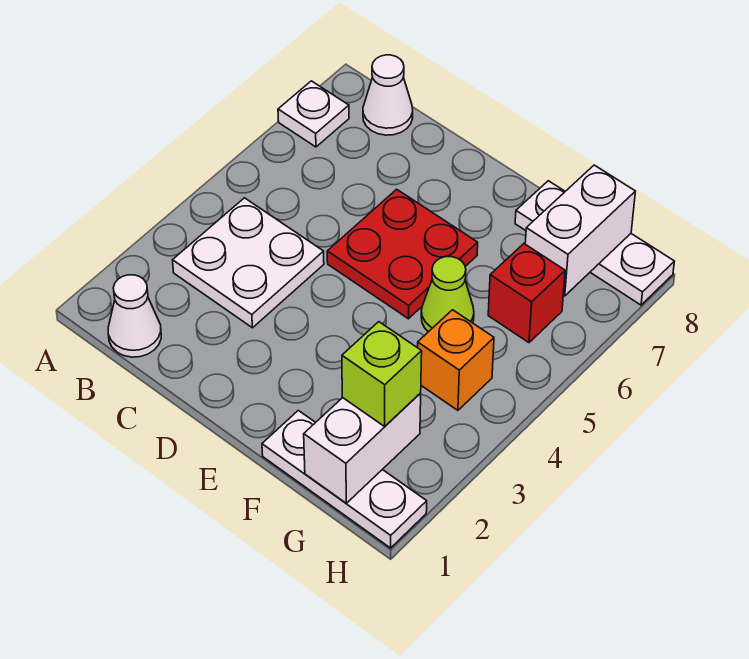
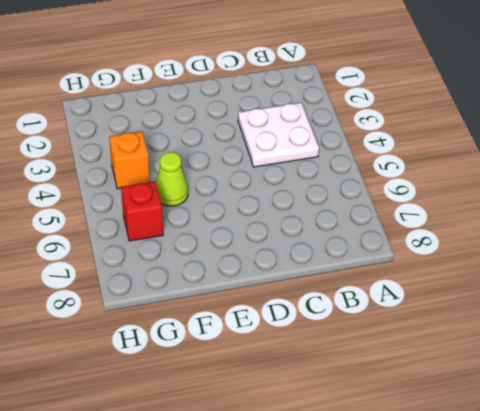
none -> white 1x1 plate [278,81,349,147]
none -> white 1x1 cone [108,275,161,357]
none -> white 1x1 cone [363,55,413,135]

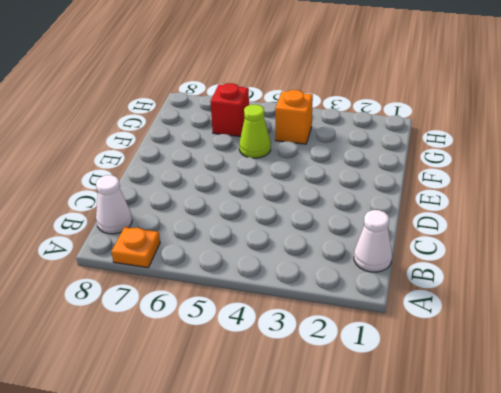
orange 1x1 plate [112,227,160,268] -> white 1x1 plate [278,81,349,147]
none -> white 2x2 plate [173,198,324,328]
none -> red 2x2 plate [327,189,478,319]
none -> white 1x3 plate [262,410,427,548]

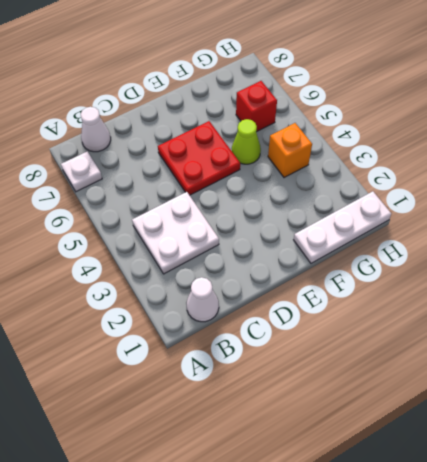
none -> white 1x3 plate [515,181,675,305]
none -> white 1x2 brick [304,393,421,503]
none -> white 1x2 brick [525,165,635,296]

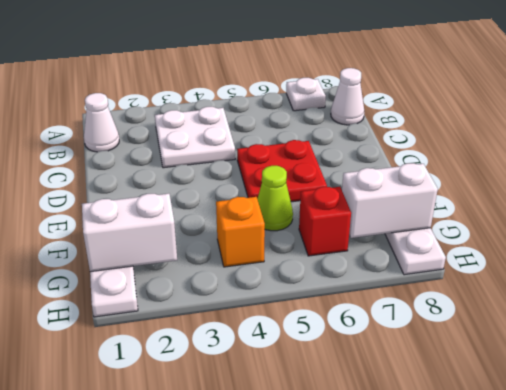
none -> lime 1x1 brick [342,322,422,426]

